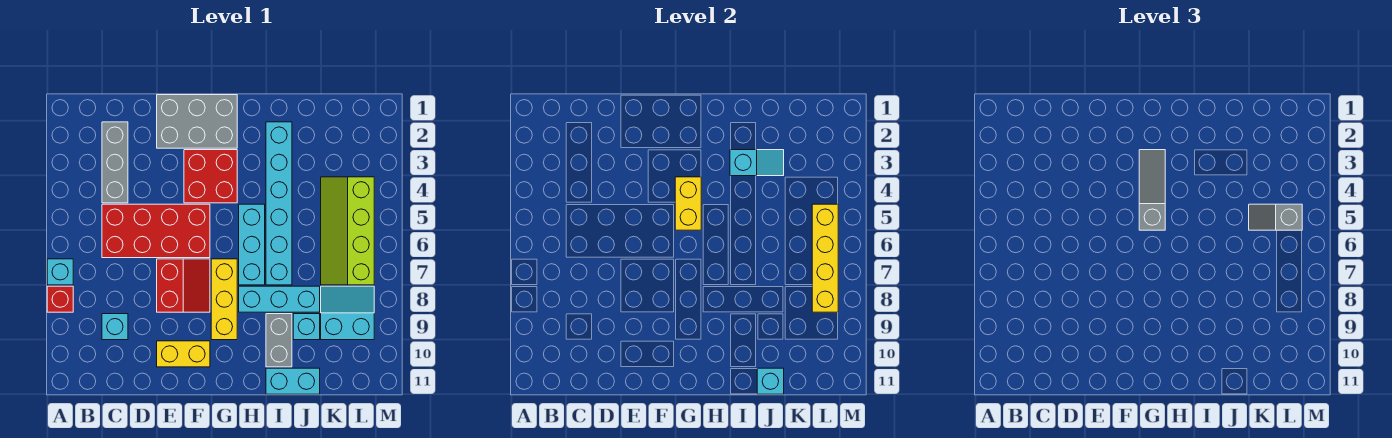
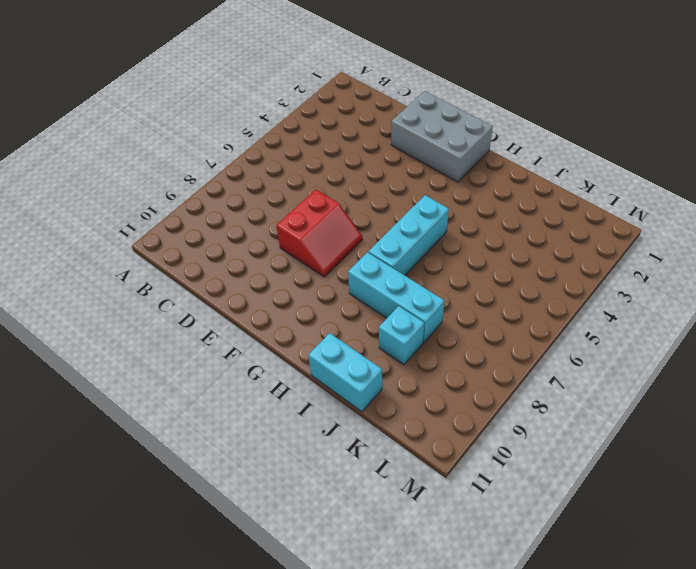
none -> cyan 1x1 brick [47,259,73,285]
none -> red 1x1 brick [47,286,73,312]
none -> grey 1x3 brick [102,122,128,203]

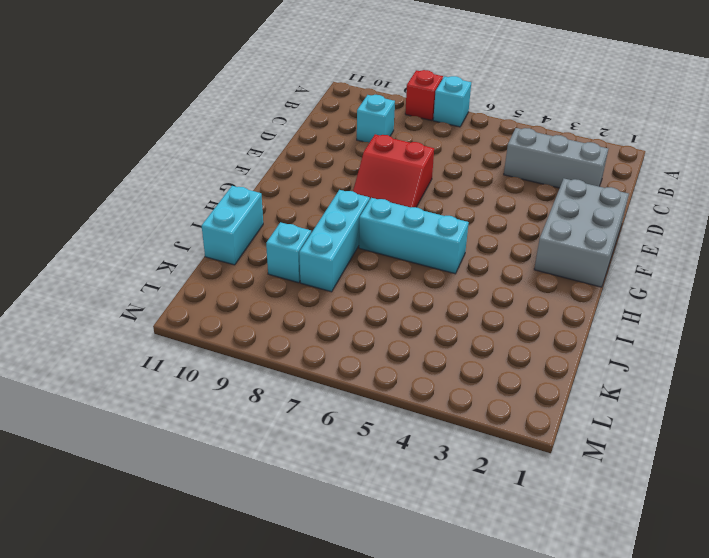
none -> red 2x4 brick [102,204,210,258]
none -> yellow 1x2 brick [157,341,210,367]
none -> red 2x2 brick [184,150,237,203]

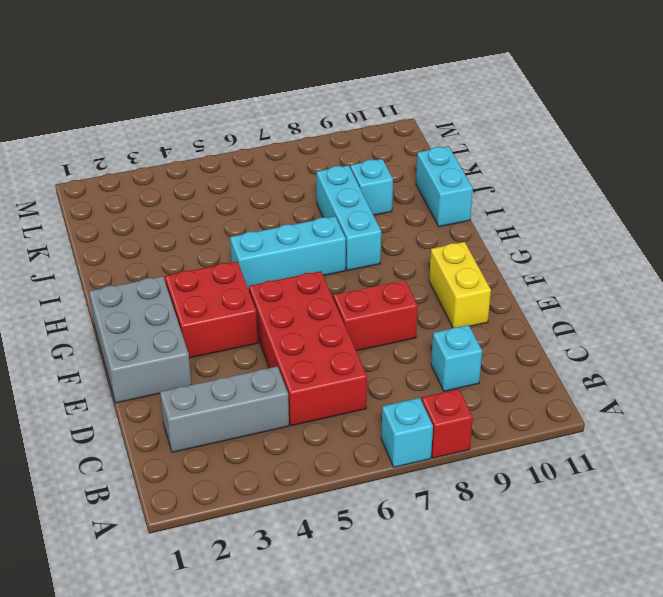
none -> yellow 1x3 brick [211,259,237,340]
none -> cyan 1x6 brick [266,122,292,285]
none -> grey 1x2 brick [266,314,292,367]

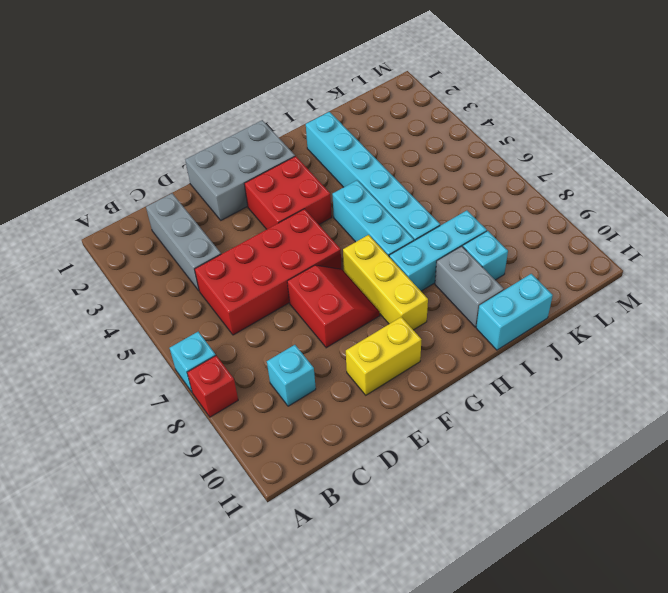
none -> lime 2x4 slope [321,177,374,285]
none -> cyan 2x2 slope [321,286,374,340]
none -> yellow 1x2 brick [675,177,701,230]

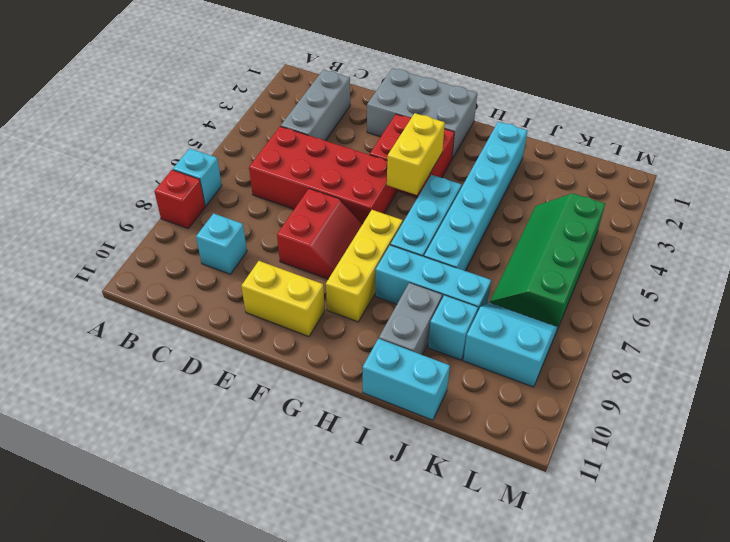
green 2x4 slope [490,193,605,327] -> lime 2x4 slope [321,177,374,285]
none -> cyan 1x2 slope [730,150,784,176]
none -> cyan 1x1 brick [757,368,784,394]
none -> yellow 1x4 brick [812,204,838,312]

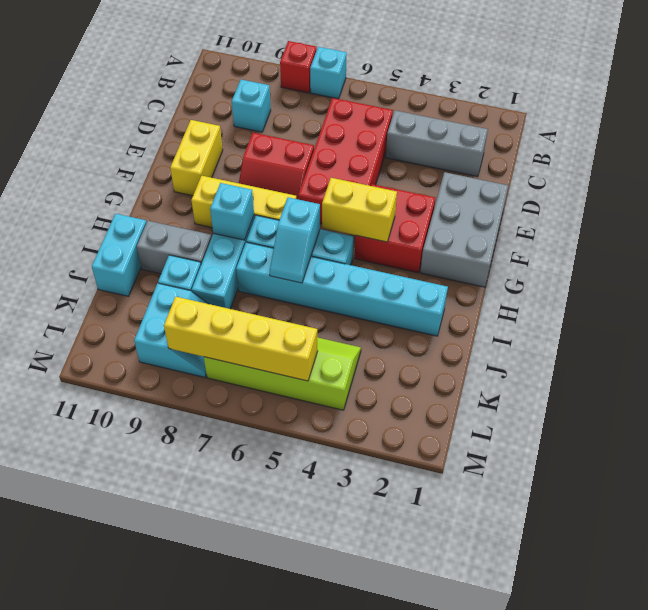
cyan 1x2 slope [270,197,320,283] -> cyan 1x2 slope moved to [730,150,784,176]
cyan 1x1 brick [210,183,254,240] -> cyan 1x1 brick moved to [757,368,784,394]
none -> grey 1x3 slope [1139,150,1165,230]
none -> grey 1x2 slope [1249,204,1302,230]

